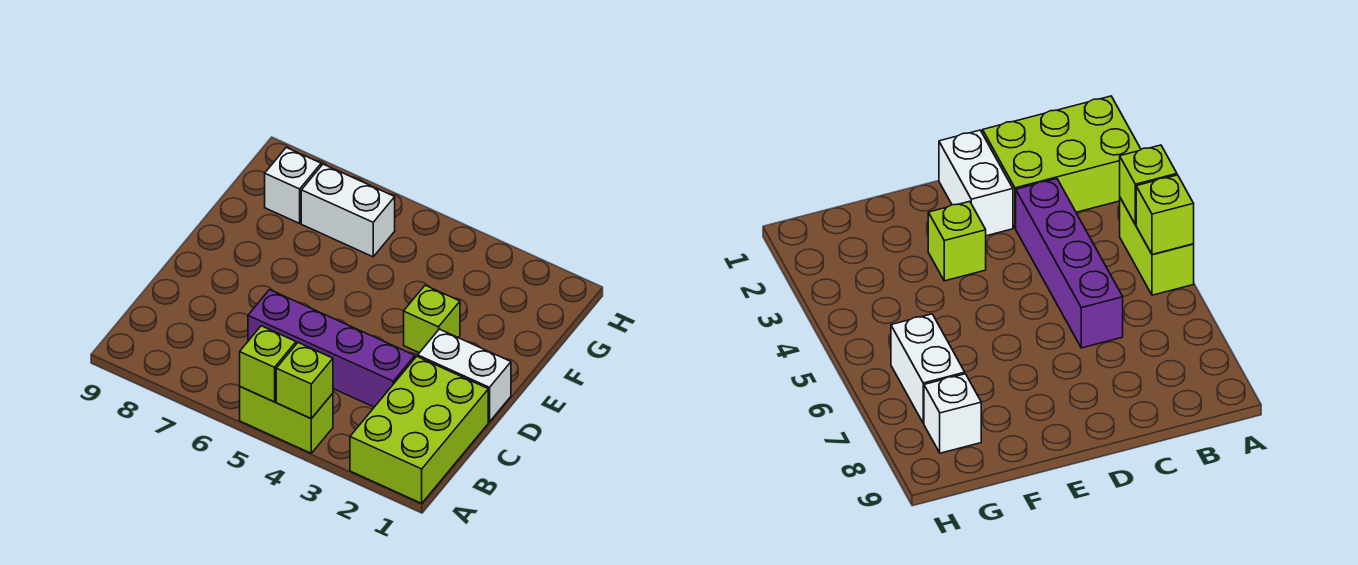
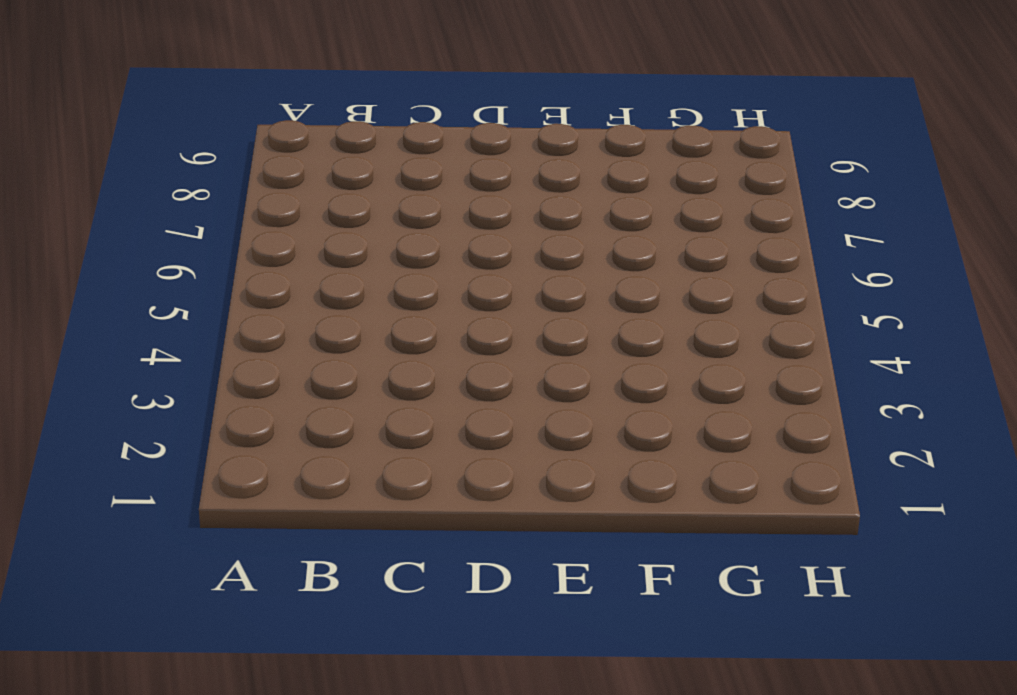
none -> lime 2x3 brick [350,356,488,503]
none -> lime 1x2 brick [240,387,333,453]

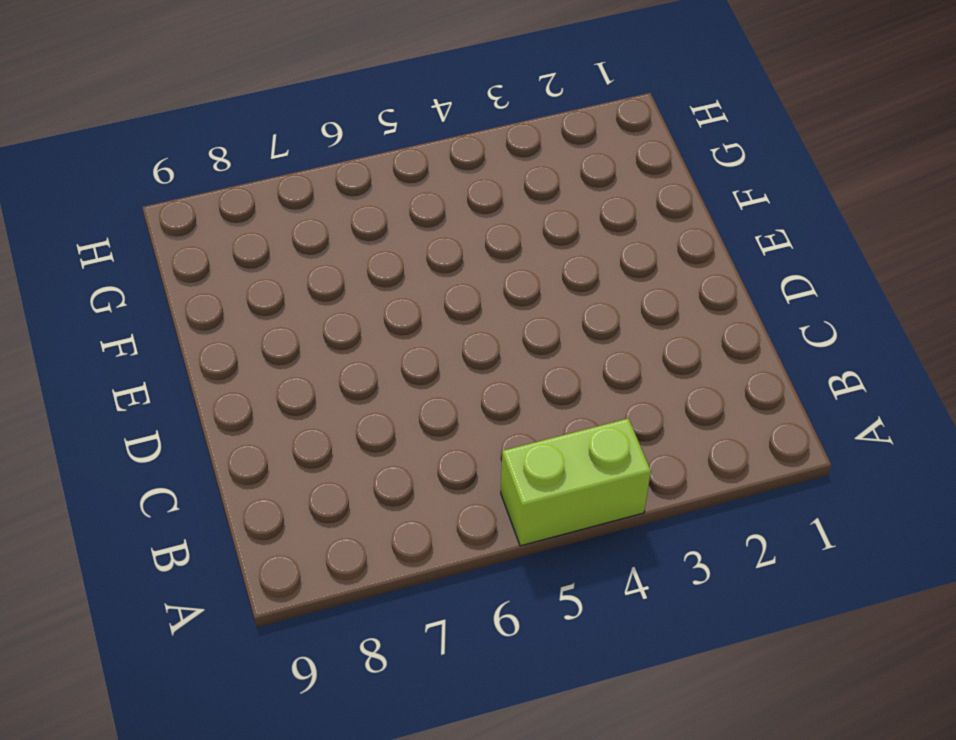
none -> lime 2x3 brick [350,356,488,503]
none -> purple 1x4 brick [248,290,415,407]

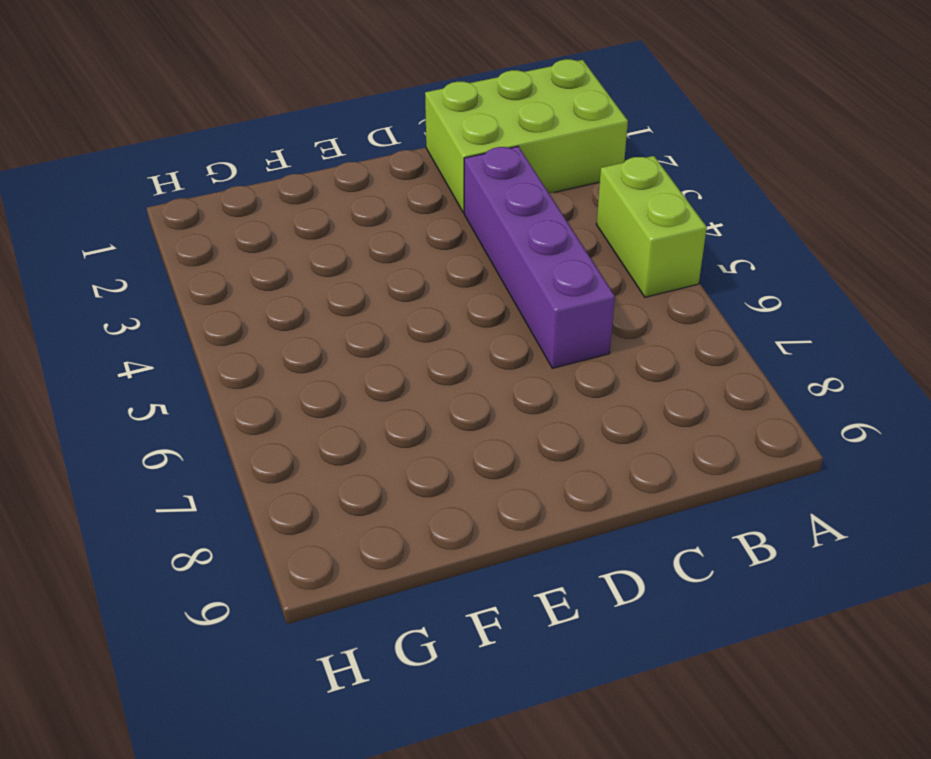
none -> white 1x2 brick [418,329,511,422]
none -> lime 1x1 brick [404,285,460,353]

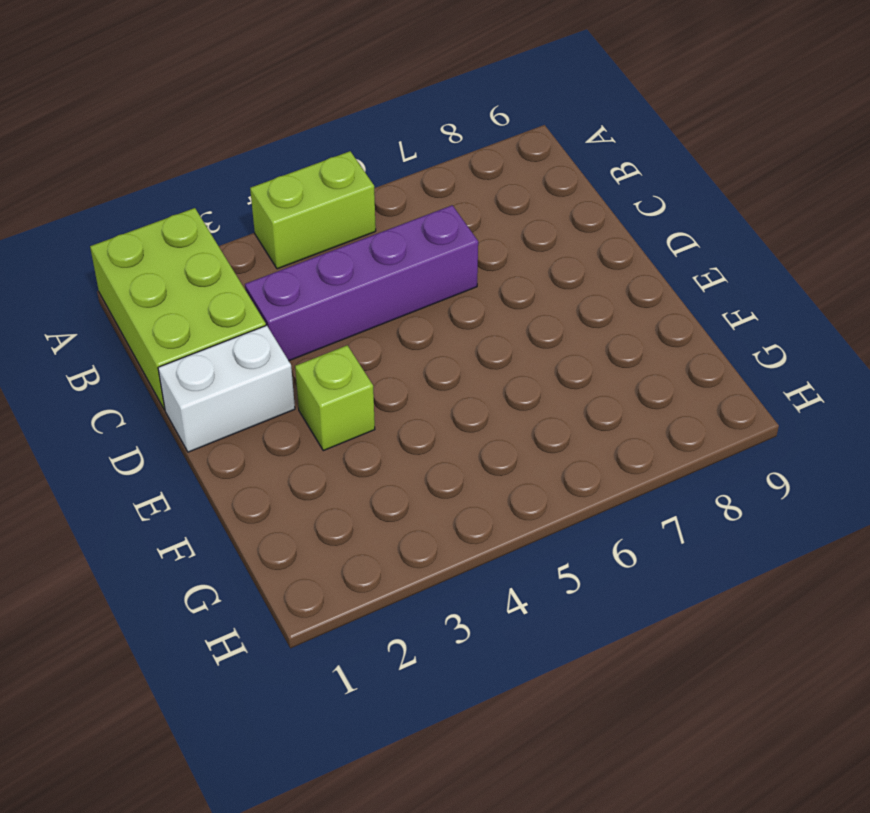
none -> white 1x2 brick [301,164,395,257]
none -> white 1x1 brick [265,147,321,223]

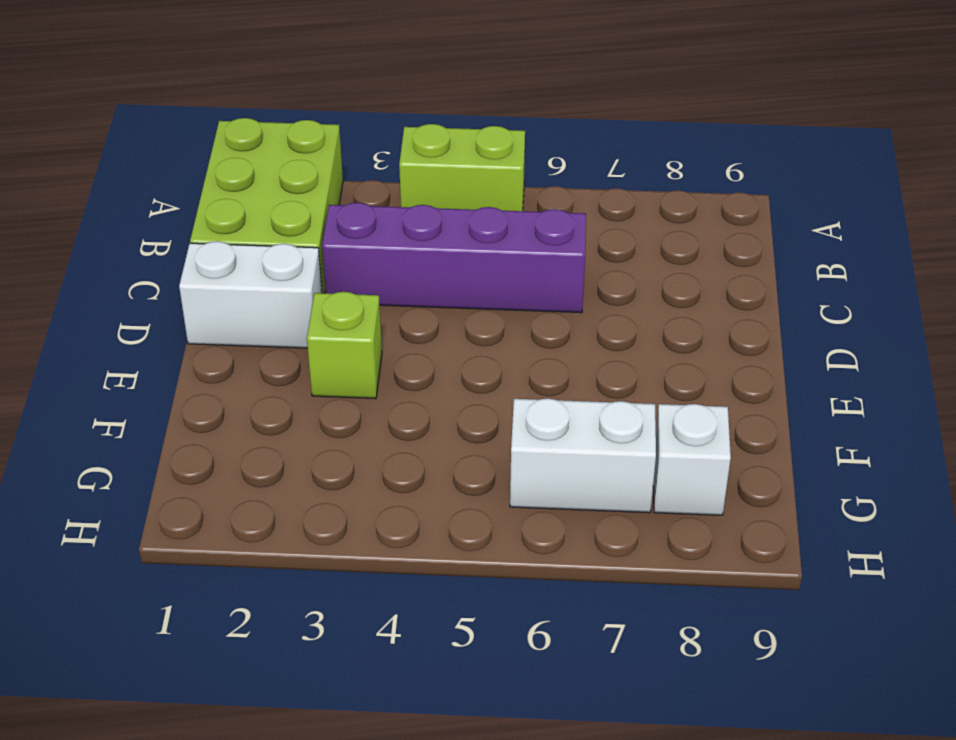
none -> lime 1x1 brick [276,343,333,419]
none -> lime 1x1 brick [240,326,296,402]

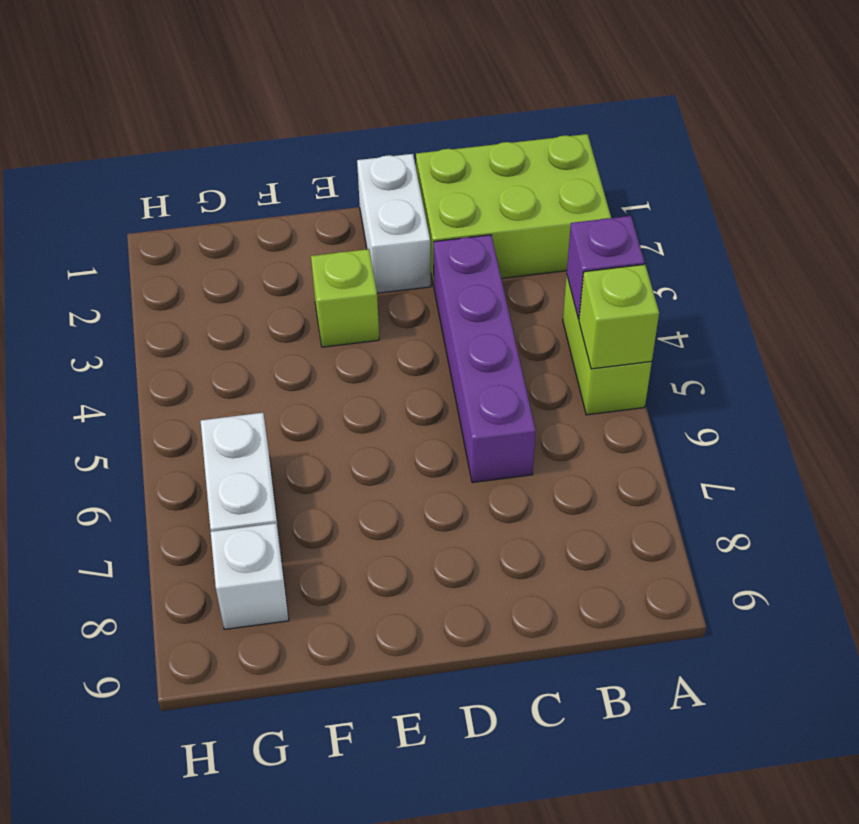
purple 1x1 brick [567,216,645,319] -> lime 1x1 brick [276,343,333,419]

